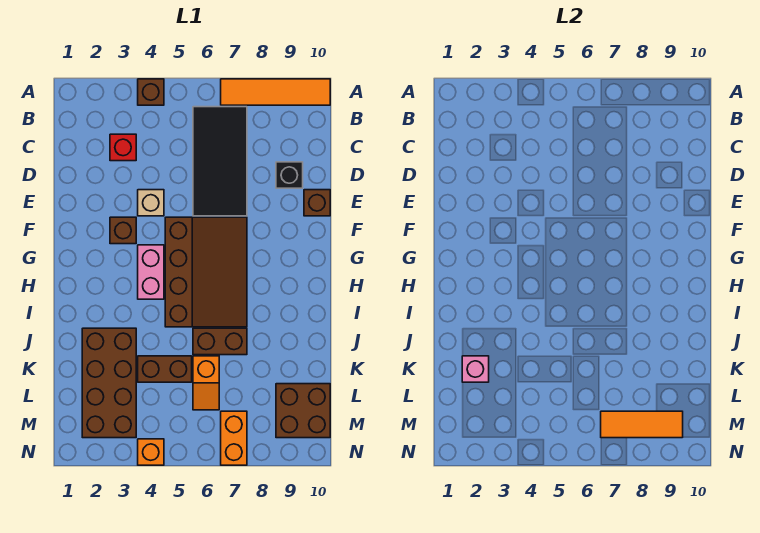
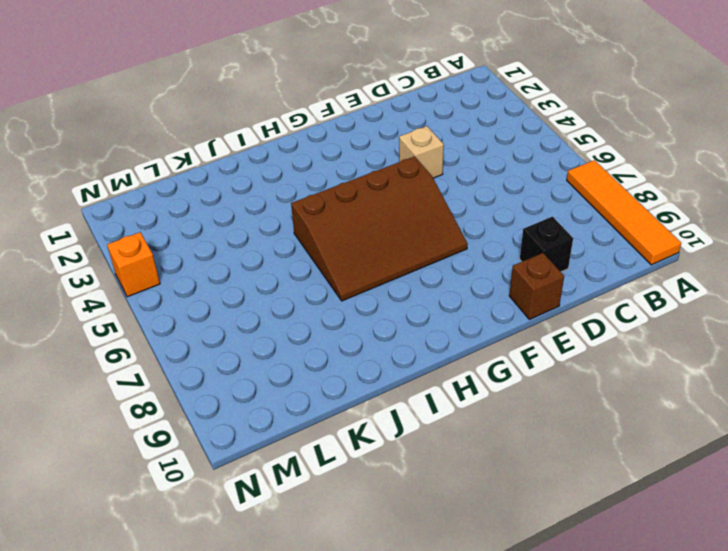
none -> brown 1x1 brick [138,79,164,105]
none -> black 2x4 tile [193,107,247,216]
none -> red 1x1 brick [110,134,136,161]

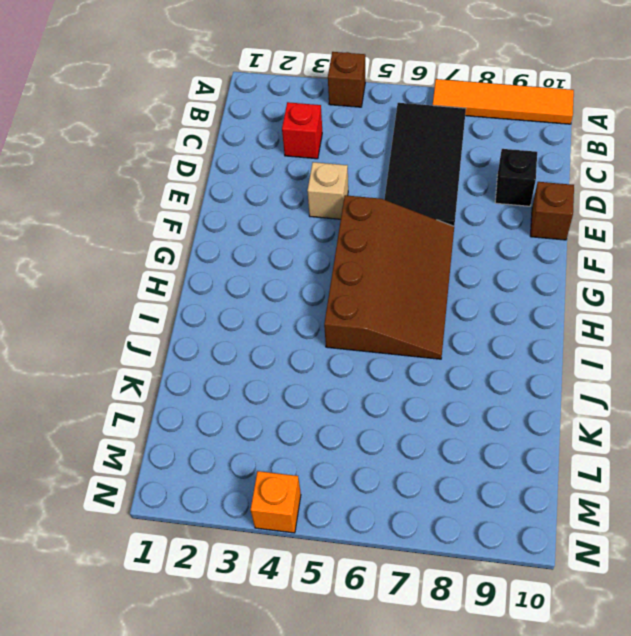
none -> brown 1x1 brick [110,217,136,244]
none -> pink 1x2 brick [138,245,164,299]
none -> brown 2x4 brick [82,328,136,438]

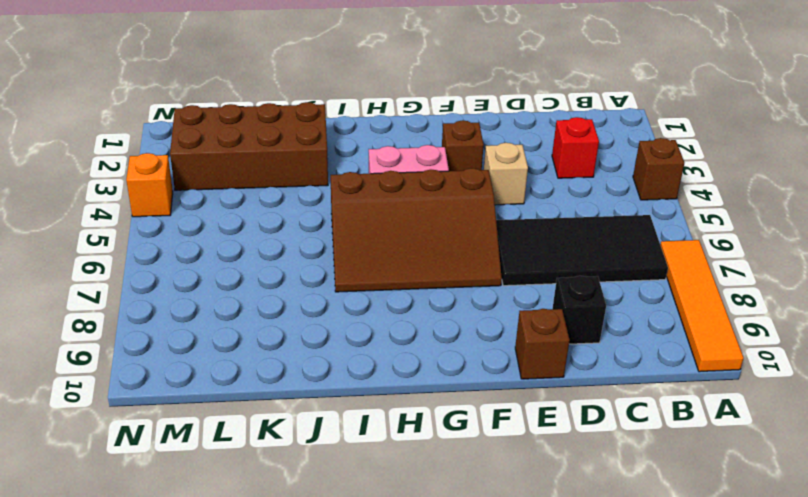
none -> brown 1x2 brick [193,328,247,355]
none -> brown 1x2 brick [138,356,192,382]
none -> orange 1x2 slope [193,356,219,410]

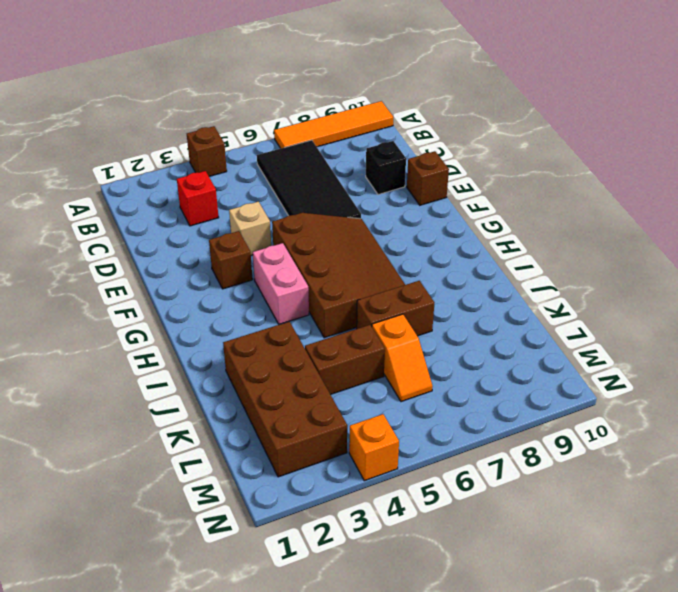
none -> brown 2x2 brick [276,384,330,438]
none -> orange 1x2 brick [221,411,247,465]
none -> pink 1x1 brick [462,356,489,382]

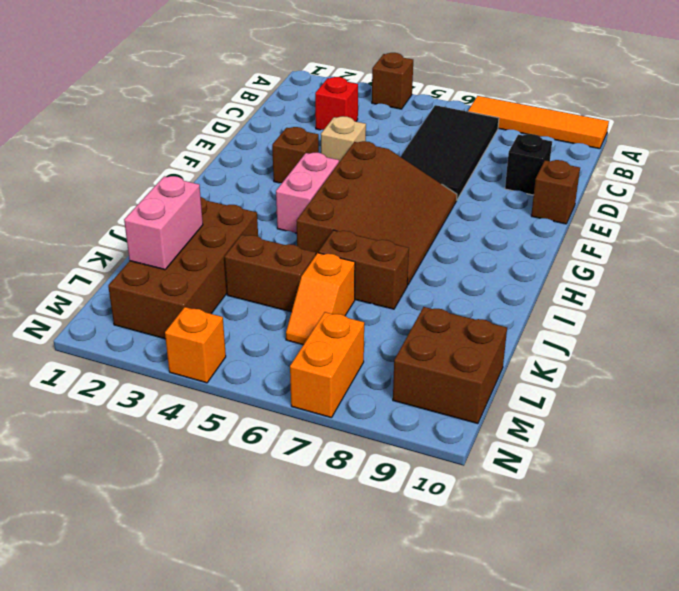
pink 1x2 brick [124,176,203,270] -> pink 1x1 brick [462,356,489,382]
none -> orange 1x3 tile [601,411,683,438]

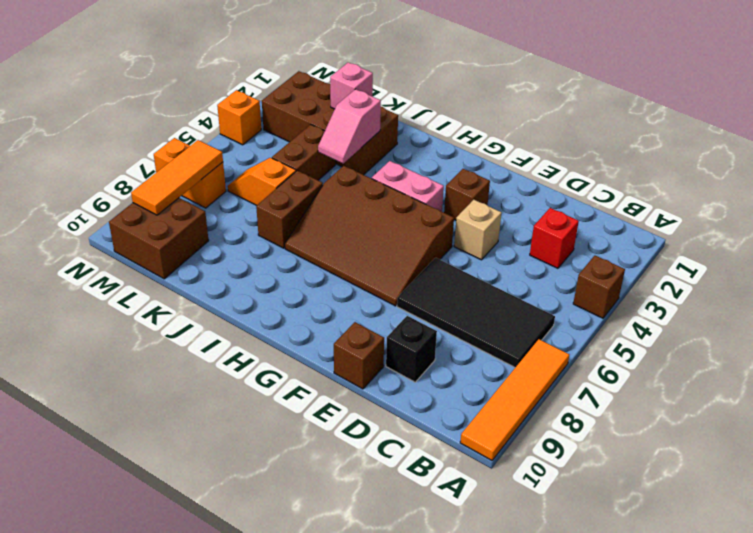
pink 1x2 slope [318,89,381,163] -> none

